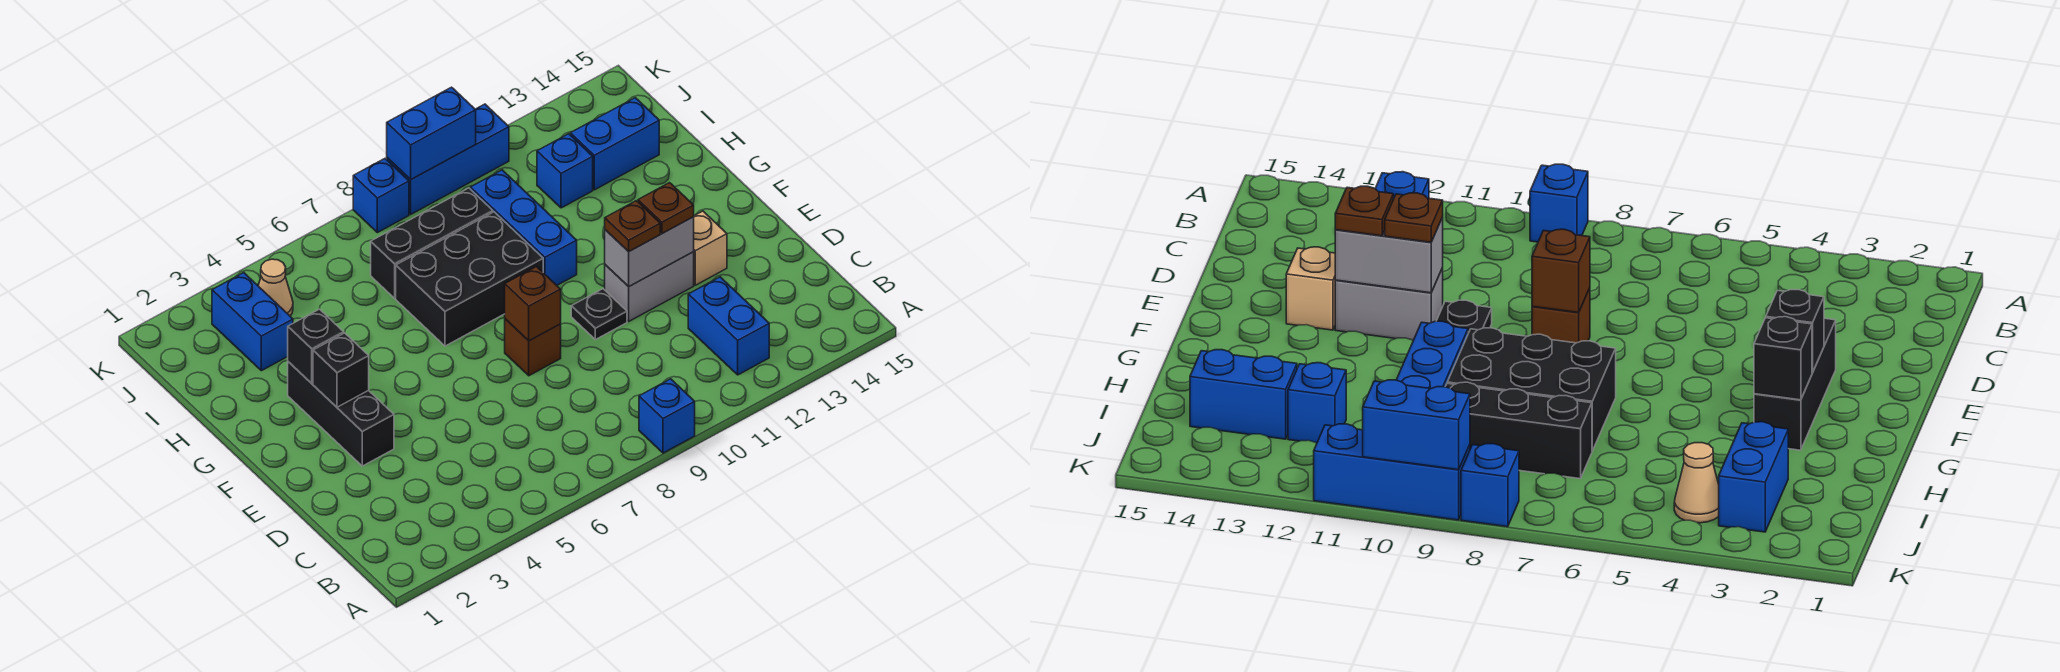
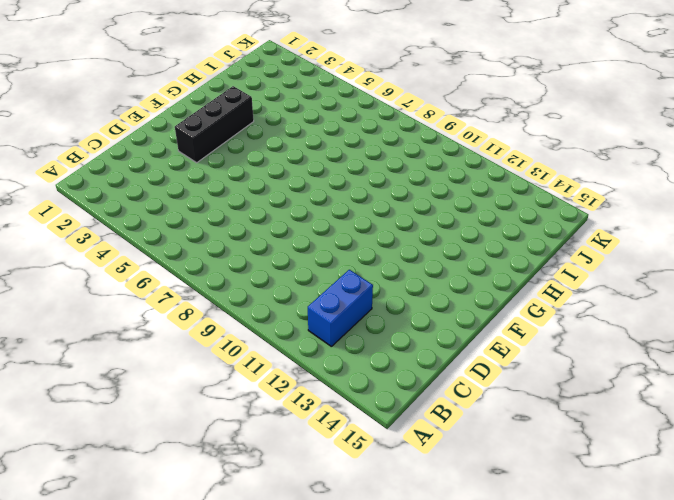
none -> blue 1x1 brick [639,379,695,453]
none -> brown 1x1 brick [505,319,561,376]
none -> black 1x1 plate [571,289,627,340]

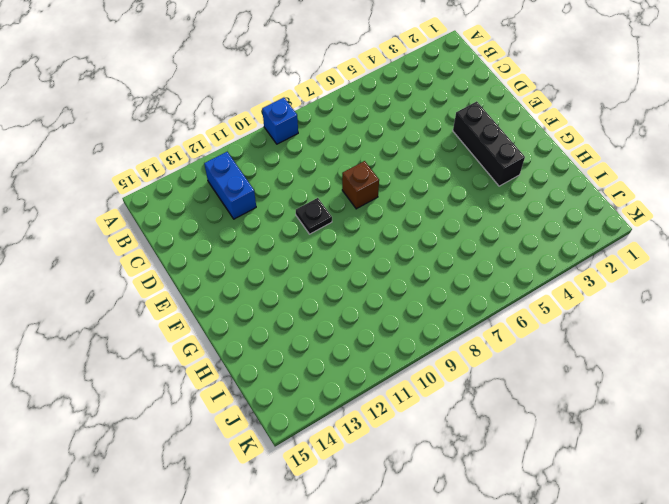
none -> grey 1x2 brick [605,252,694,321]
none -> tan 1x1 brick [694,211,727,285]
none -> black 2x3 brick [396,212,543,346]

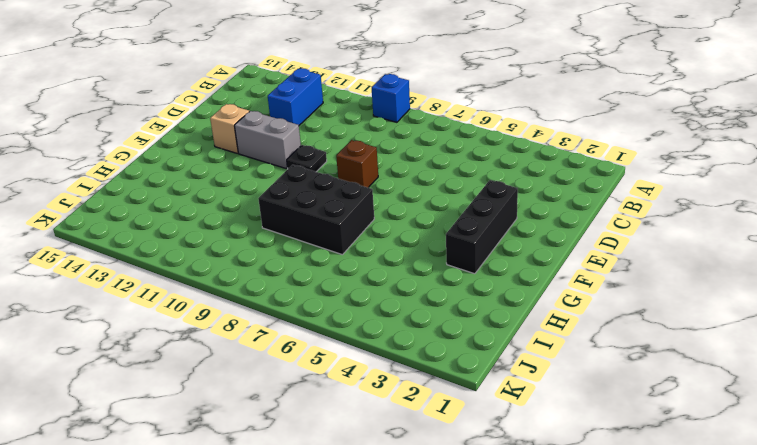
none -> blue 1x3 brick [470,170,577,285]
none -> blue 1x2 brick [212,273,293,371]
none -> black 1x3 brick [371,188,493,298]

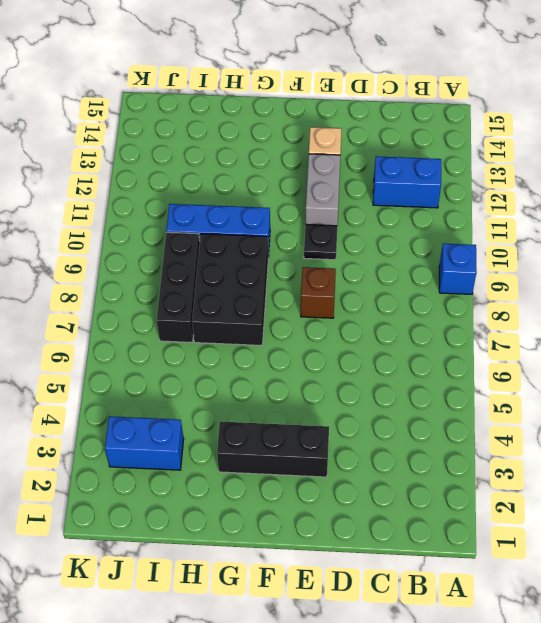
none -> blue 1x1 brick [537,134,593,208]
none -> blue 1x2 brick [570,98,659,190]
none -> tan 1x1 cone [258,259,293,316]

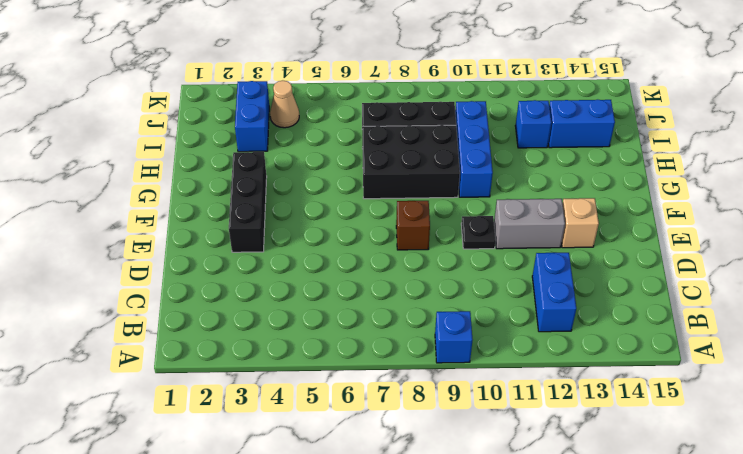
none -> blue 1x1 brick [353,159,409,233]
none -> blue 1x3 brick [387,104,509,214]
none -> brown 1x1 brick [505,267,561,341]

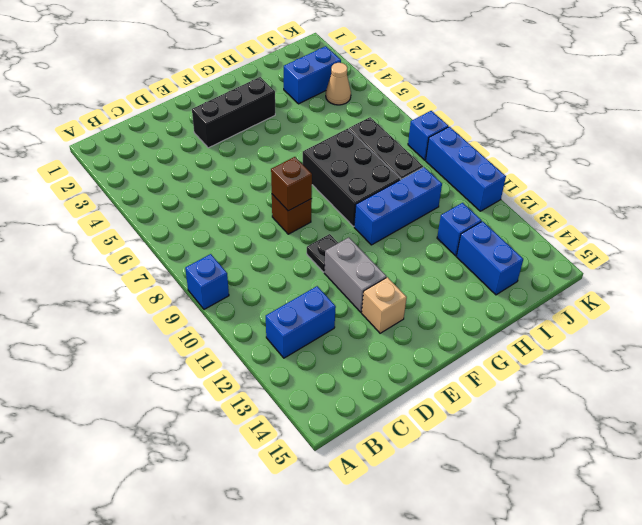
none -> grey 1x2 brick [605,217,694,287]
none -> black 1x1 brick [313,333,369,407]
none -> black 1x1 brick [288,309,344,383]

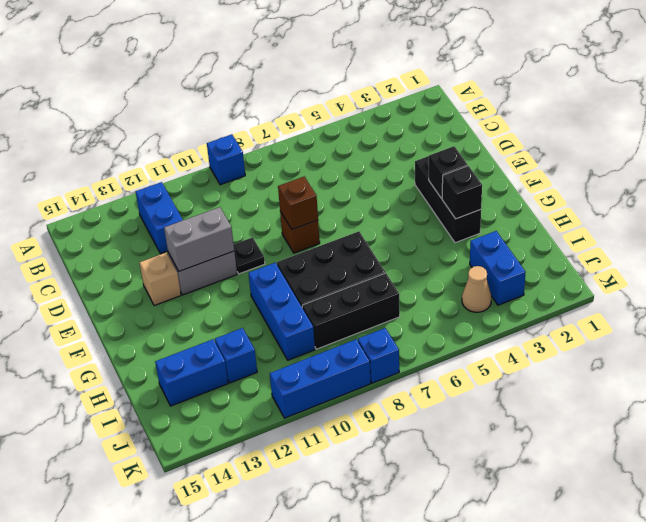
none -> blue 1x2 brick [387,87,476,180]
none -> brown 1x1 plate [605,201,660,252]
none -> brown 1x1 plate [638,183,694,234]

